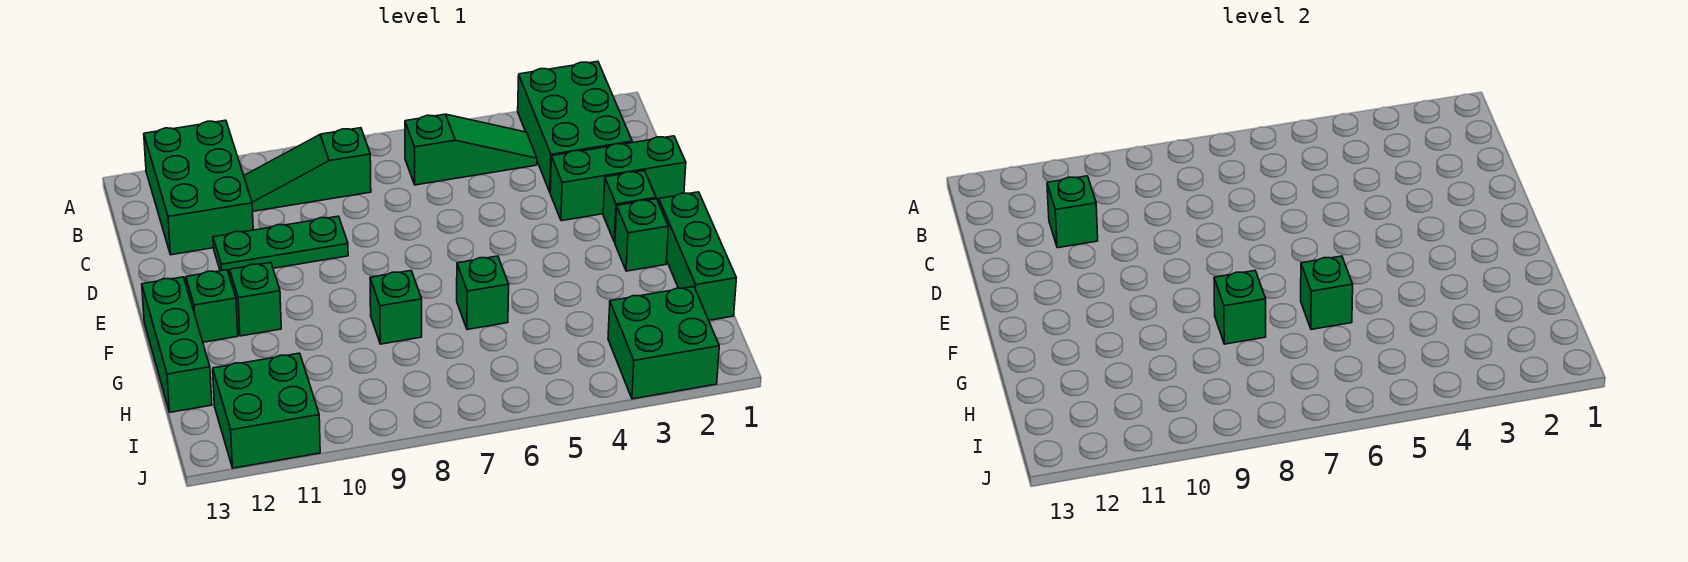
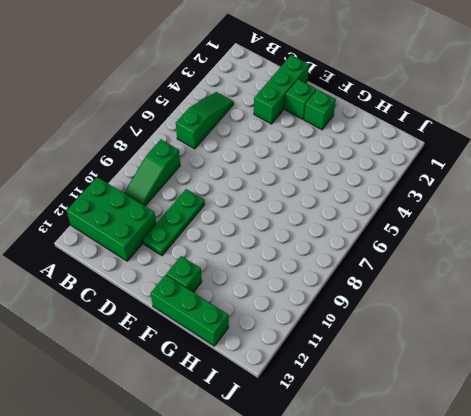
none -> green 2x3 brick [518,61,632,192]
none -> green 1x3 brick [659,192,736,320]
none -> green 1x1 brick [230,263,281,336]

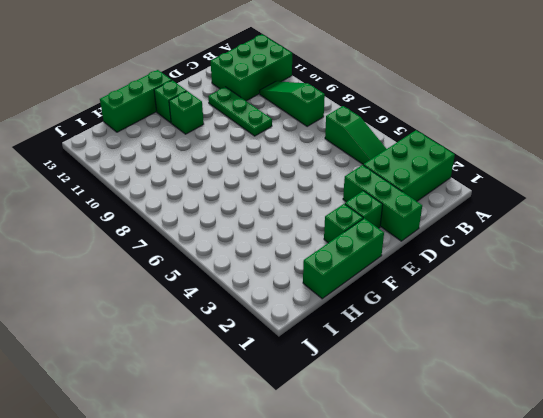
none -> green 1x1 brick [457,256,509,330]
none -> green 1x1 brick [370,271,422,344]
none -> green 2x2 brick [608,287,719,399]

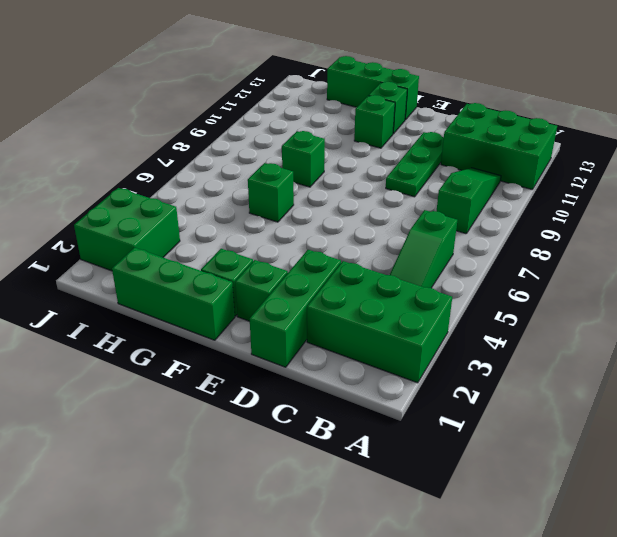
none -> green 2x2 brick [213,353,320,468]
none -> green 1x1 brick [1047,176,1098,248]
none -> green 1x1 brick [1301,256,1353,330]

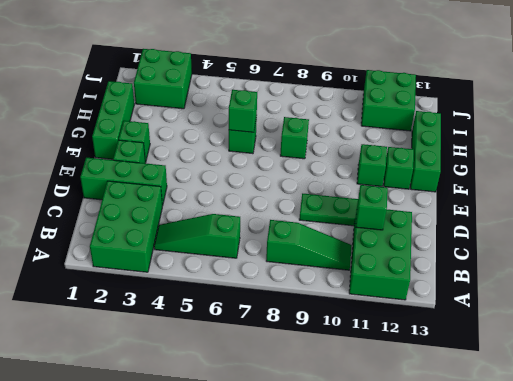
none -> green 1x1 brick [1214,271,1266,344]

